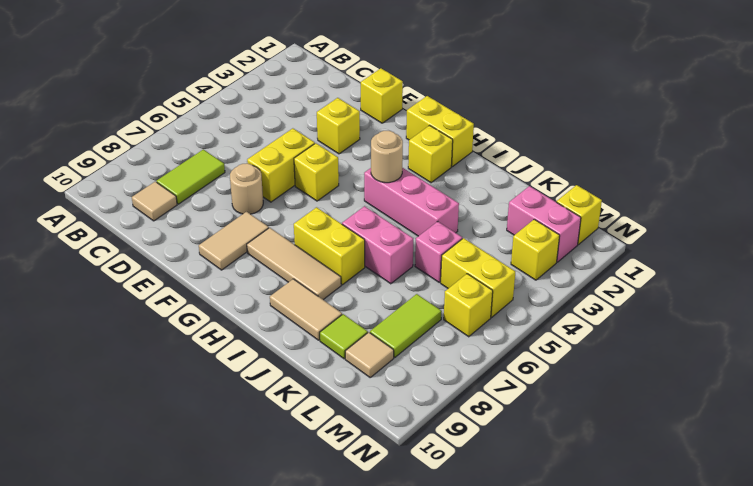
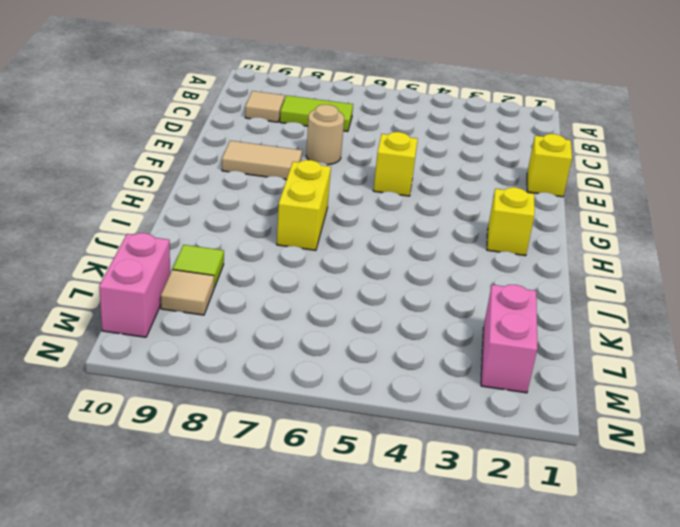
pink 1x2 brick [99,233,170,337] -> pink 1x2 brick moved to [342,206,413,284]
none -> yellow 1x1 brick [317,98,360,154]
none -> yellow 1x2 brick [247,128,315,202]
none -> yellow 1x2 brick [406,96,474,167]

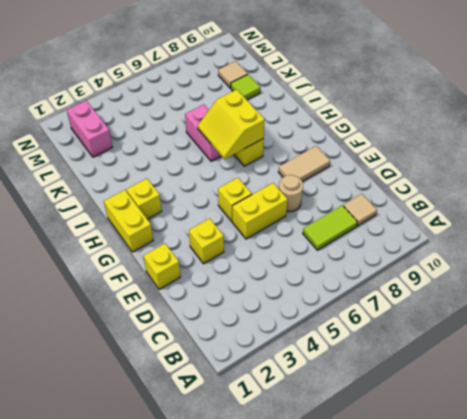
yellow 2x2 slope [198,89,265,159] -> none
none -> tan 1x3 tile [247,228,341,300]
none -> pink 1x3 brick [364,168,459,236]
none -> tan 1x2 tile [270,279,342,340]

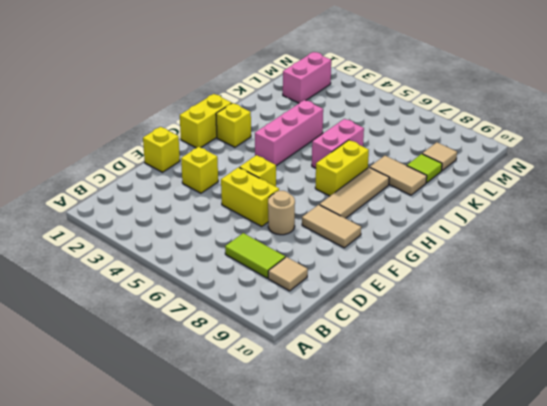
tan 1x2 tile [370,156,427,195] -> tan 1x2 tile turned to [270,279,342,340]
none -> pink 1x1 brick [415,221,462,282]
none -> yellow 1x2 brick [441,238,515,317]
none -> lime 1x2 tile [370,294,442,358]

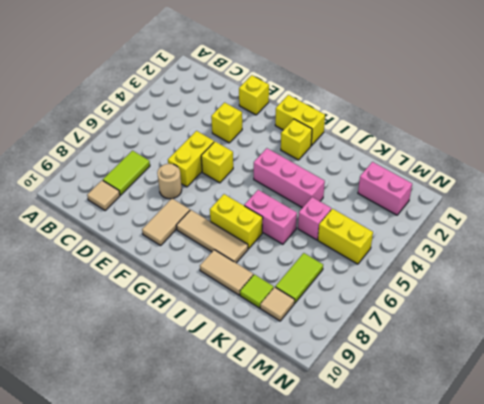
none -> yellow 1x1 brick [557,185,602,245]
none -> yellow 1x1 brick [511,219,560,280]
none -> yellow 1x1 brick [444,274,493,337]

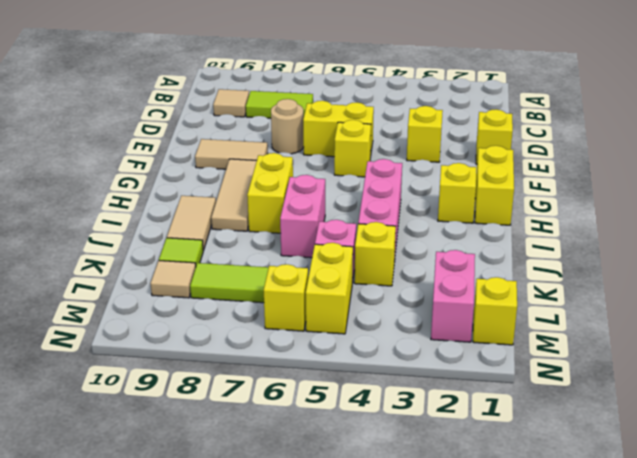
yellow 1x1 brick [354,222,396,286] -> yellow 1x1 brick moved to [511,219,560,280]
none -> tan 1x1 round brick [371,131,403,183]

